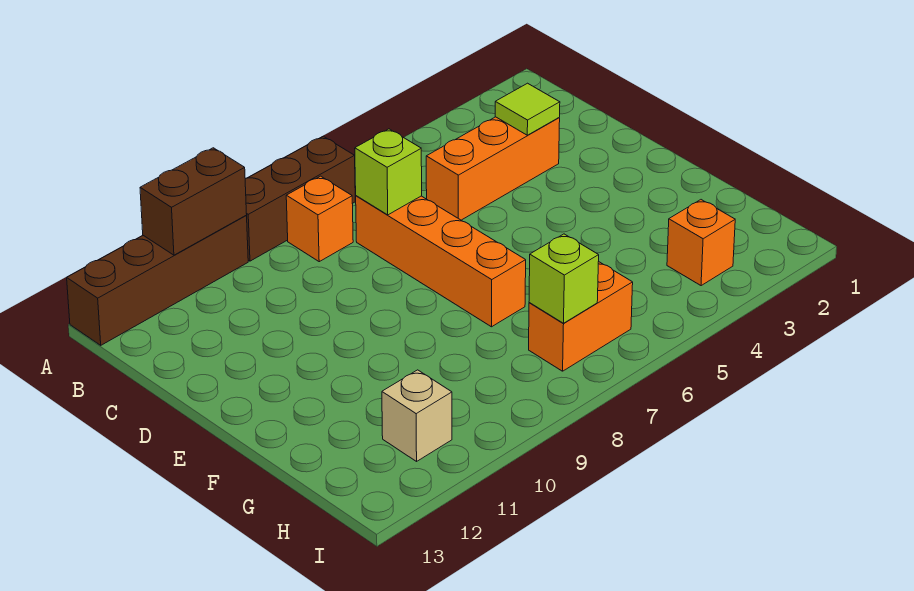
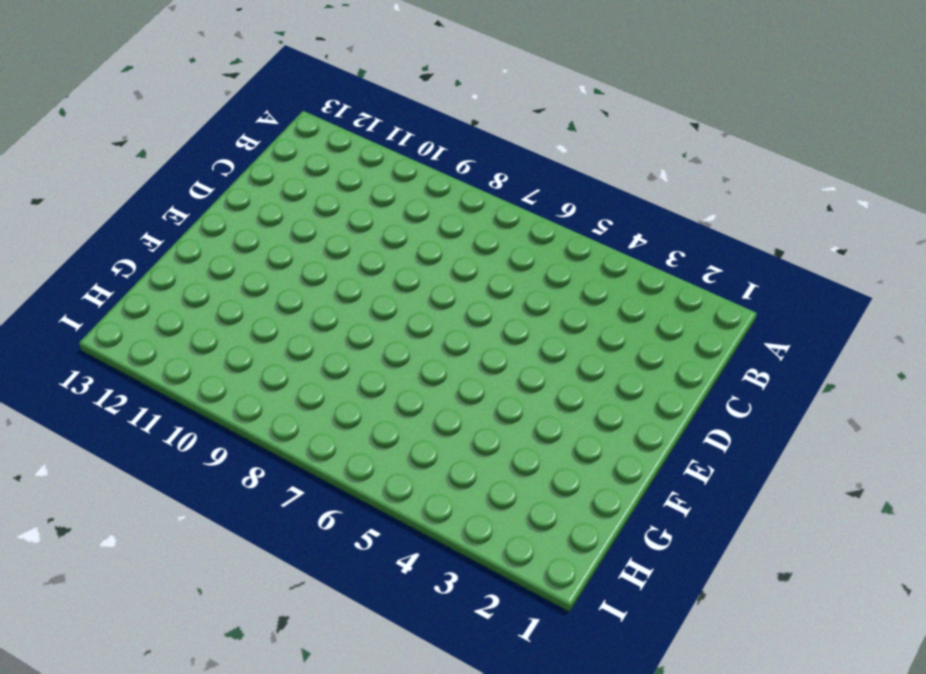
none -> brown 1x3 brick [245,136,355,261]
none -> brown 1x4 brick [67,216,248,345]
none -> orange 1x1 brick [286,176,353,262]

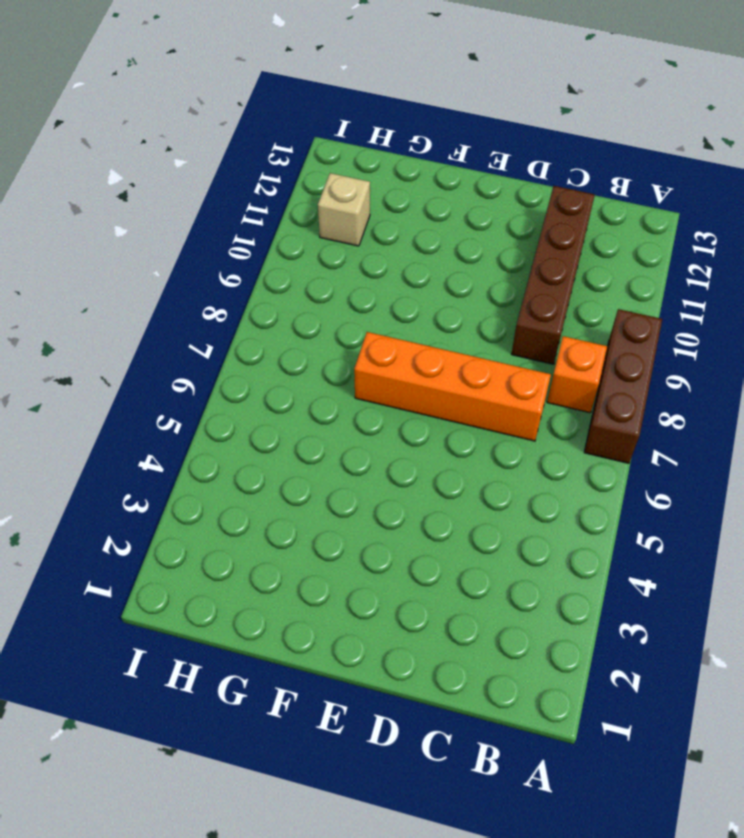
brown 1x4 brick [511,186,595,364] -> brown 1x4 brick moved to [67,216,248,345]
none -> orange 1x3 brick [426,117,560,220]
none -> orange 1x1 brick [667,200,735,286]
none -> orange 1x2 brick [529,262,633,371]

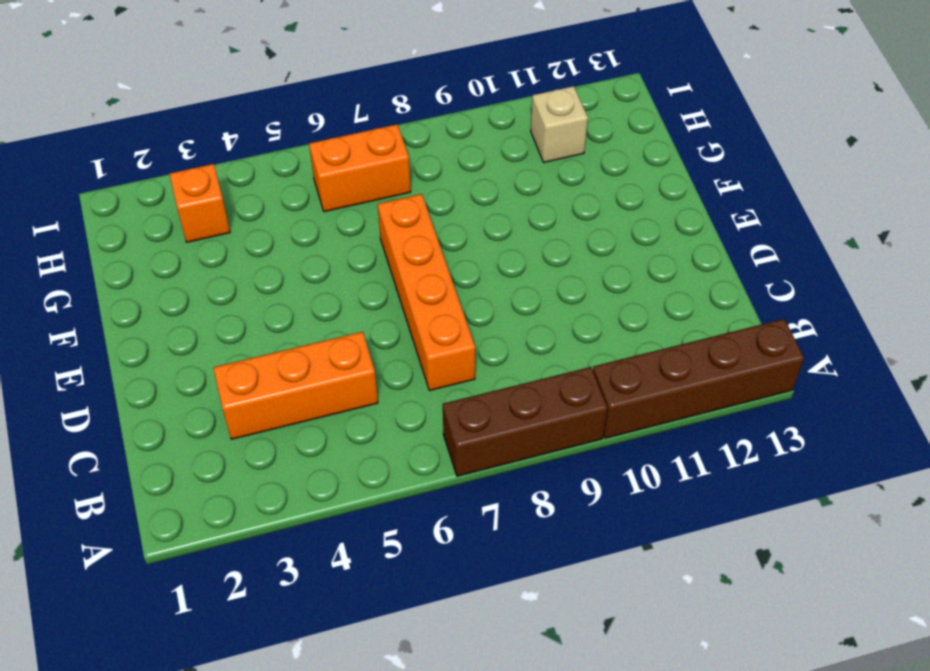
none -> orange 1x1 brick [286,176,353,262]
none -> brown 1x2 brick [140,148,247,255]
none -> lime 1x1 tile [495,83,560,135]

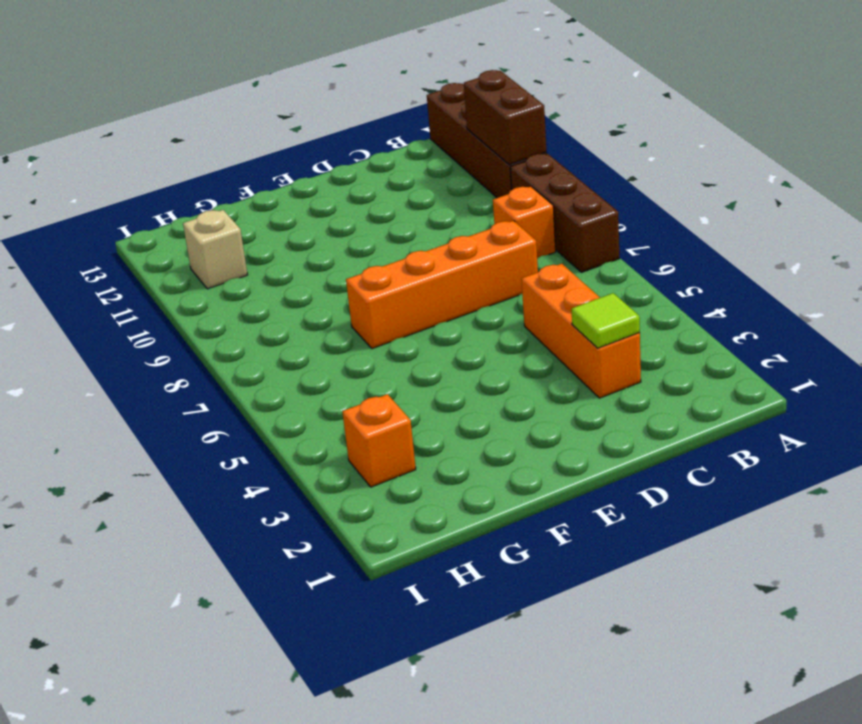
none -> orange 1x2 brick [529,262,633,371]
none -> lime 1x1 brick [355,129,422,215]
none -> lime 1x1 brick [529,234,599,323]

